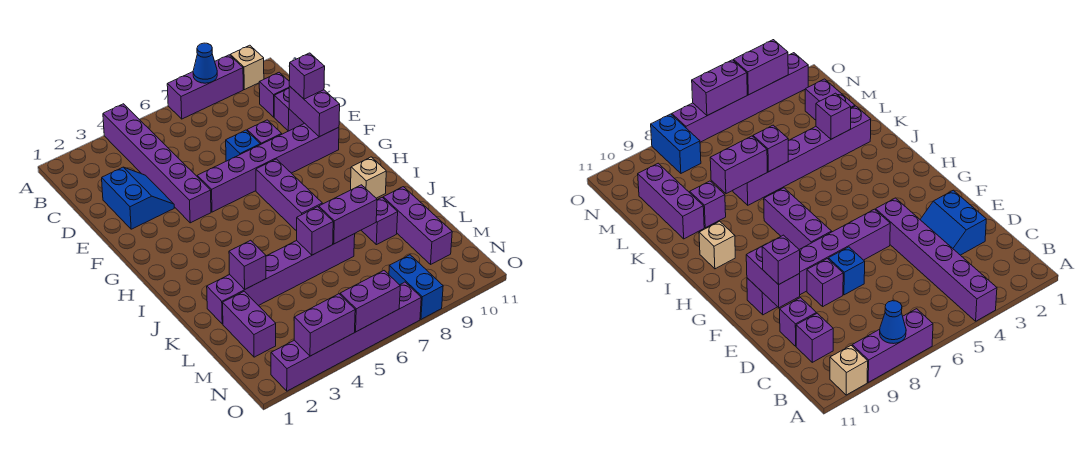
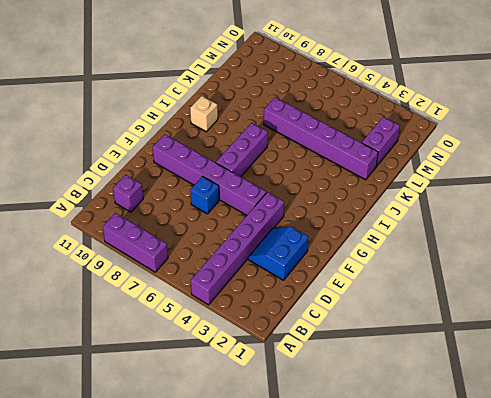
none -> tan 1x1 brick [230,45,264,90]
none -> purple 1x1 brick [274,89,304,131]
none -> purple 1x1 brick [247,120,282,145]

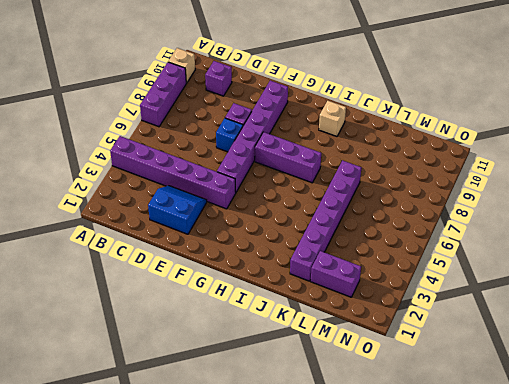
none -> purple 1x1 brick [274,89,304,131]
none -> purple 1x1 brick [361,197,398,245]
none -> purple 1x3 brick [383,187,452,264]

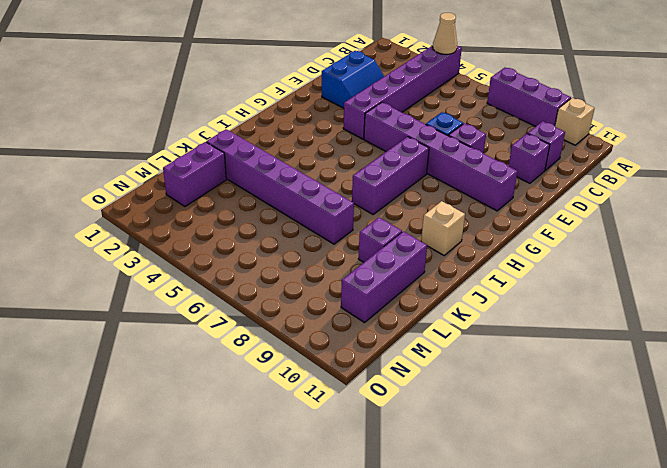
tan 1x1 cone [433,13,457,54] -> none
none -> blue 1x2 brick [389,255,443,319]
none -> purple 1x6 brick [271,282,421,391]
none -> blue 1x1 cone [193,43,217,83]

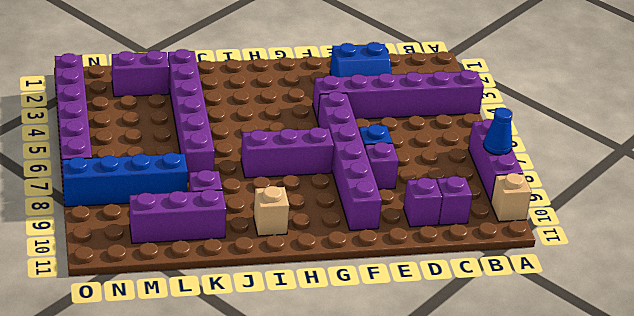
blue 1x4 brick [62,152,188,207] -> blue 1x2 brick [389,255,443,319]
none -> purple 1x2 brick [289,86,340,137]
none -> purple 1x1 brick [229,240,266,290]
none -> purple 1x1 brick [297,207,333,255]

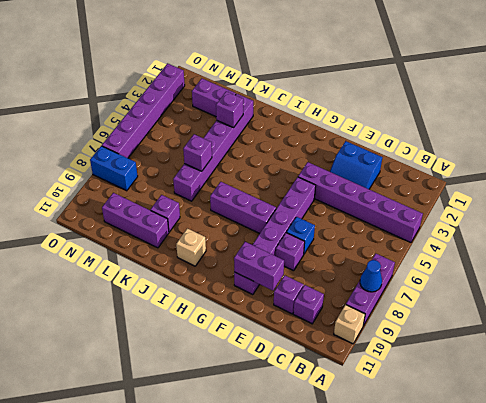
none -> purple 1x2 brick [319,185,377,244]
none -> purple 1x2 brick [294,294,355,356]
none -> purple 1x2 brick [340,271,400,332]

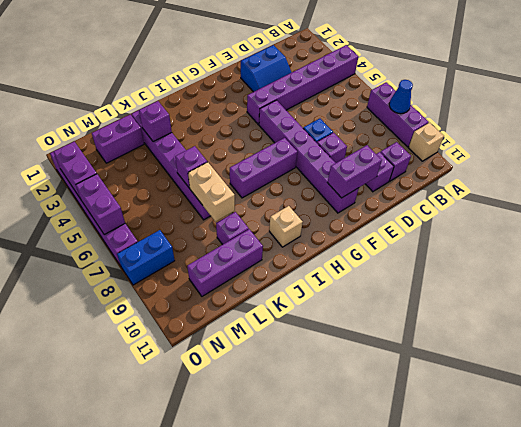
tan 1x2 brick [188,162,235,222] -> purple 1x2 brick [319,185,377,244]
none -> purple 1x1 brick [289,53,325,99]

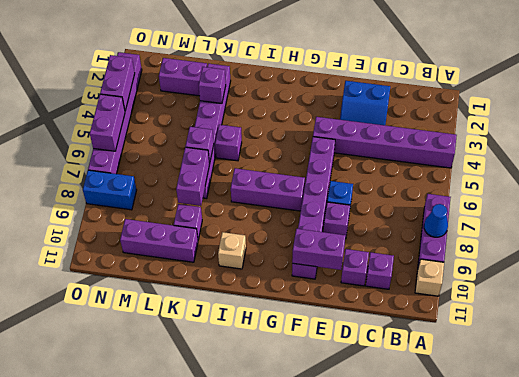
purple 1x1 brick [215,125,242,161] -> purple 1x1 brick moved to [289,53,325,99]

